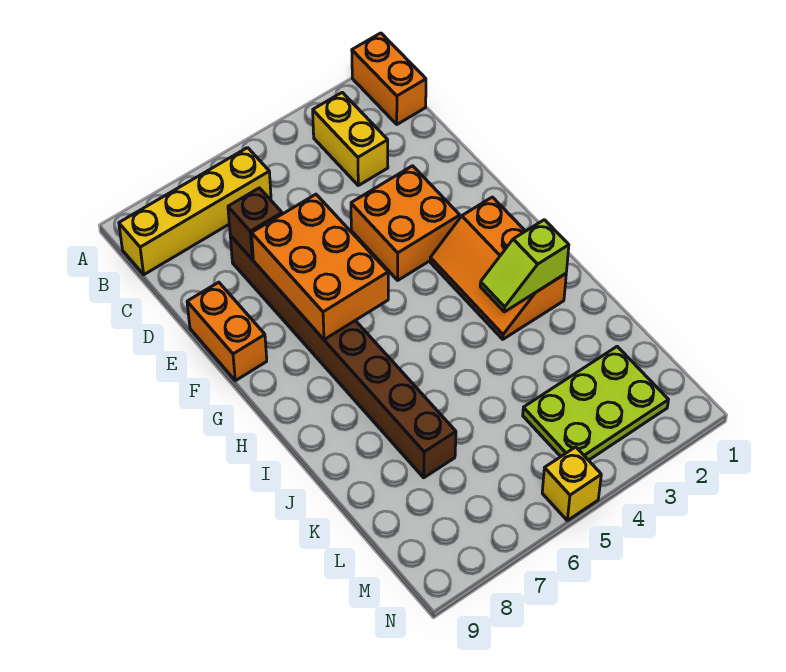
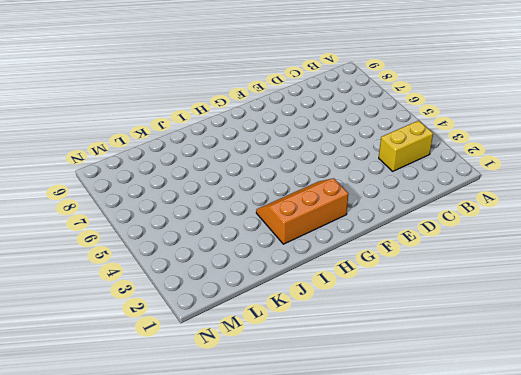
none -> orange 1x2 brick [352,33,426,124]
none -> yellow 1x4 brick [119,148,271,275]
none -> brown 1x8 brick [230,236,456,478]

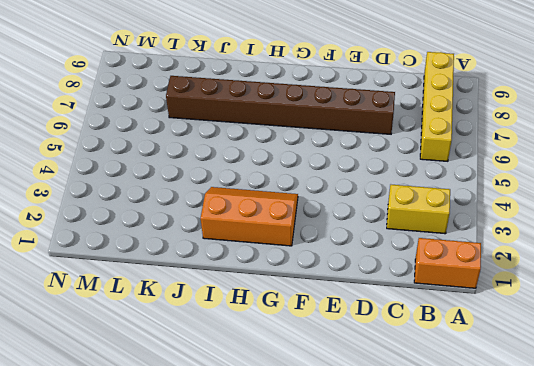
none -> orange 2x2 brick [351,166,460,280]
none -> orange 1x2 brick [187,282,267,381]
none -> lime 2x3 plate [523,347,668,460]

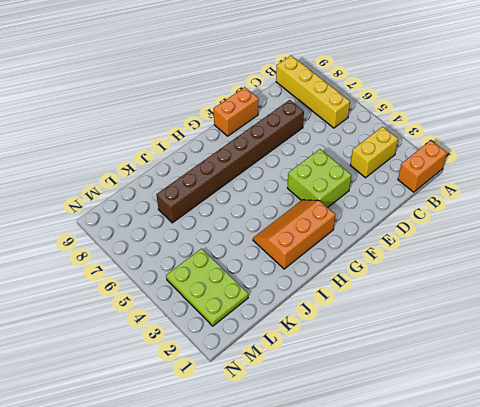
lime 2x2 brick [288,149,351,208] -> orange 2x2 brick [351,166,460,280]
none -> yellow 1x1 brick [542,447,601,521]
none -> brown 1x1 brick [228,188,282,259]
none -> orange 2x3 brick [252,194,388,340]

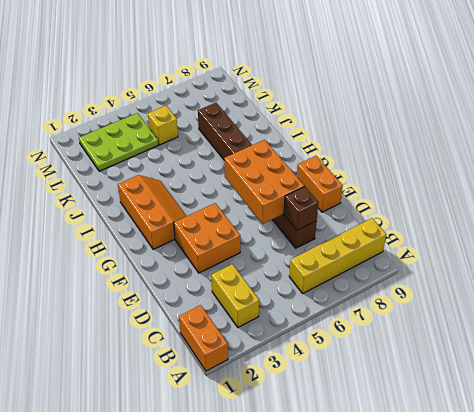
yellow 1x1 brick [148,106,178,145] -> yellow 1x1 brick moved to [542,447,601,521]
none -> lime 1x2 slope [480,220,569,312]

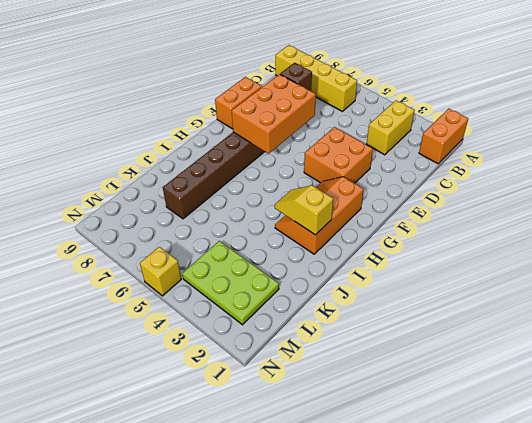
yellow 1x2 slope [275,185,333,235] -> lime 1x2 slope [480,220,569,312]

